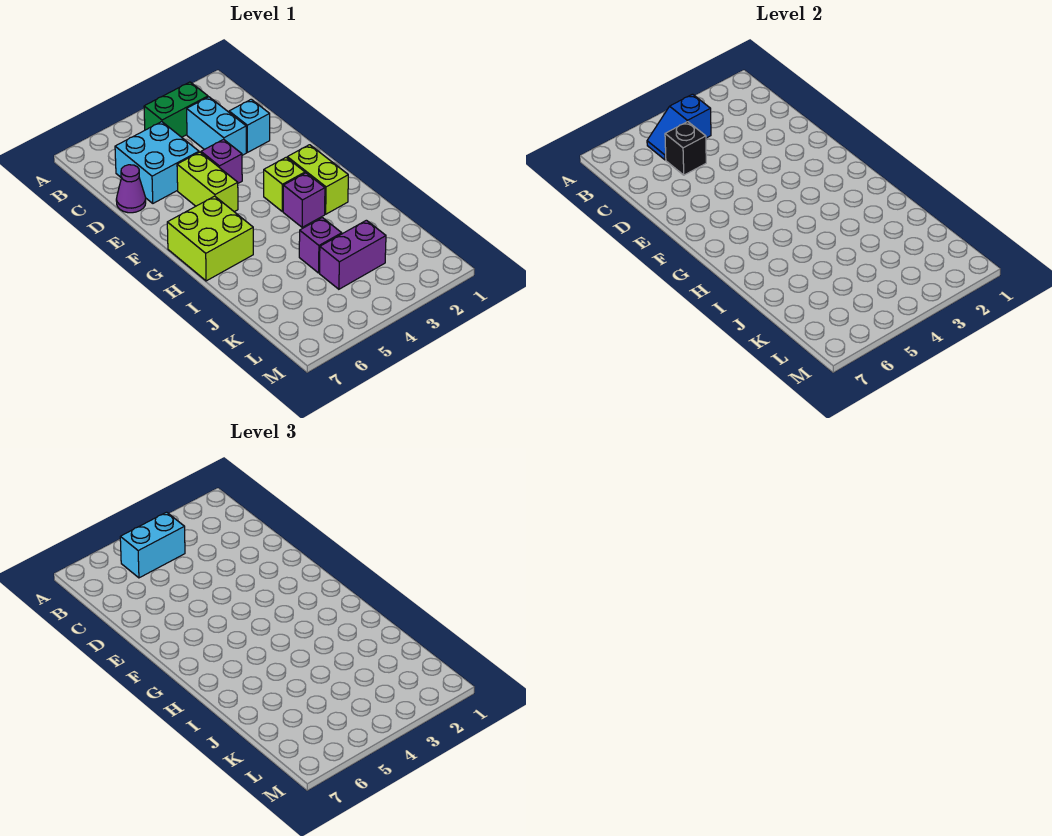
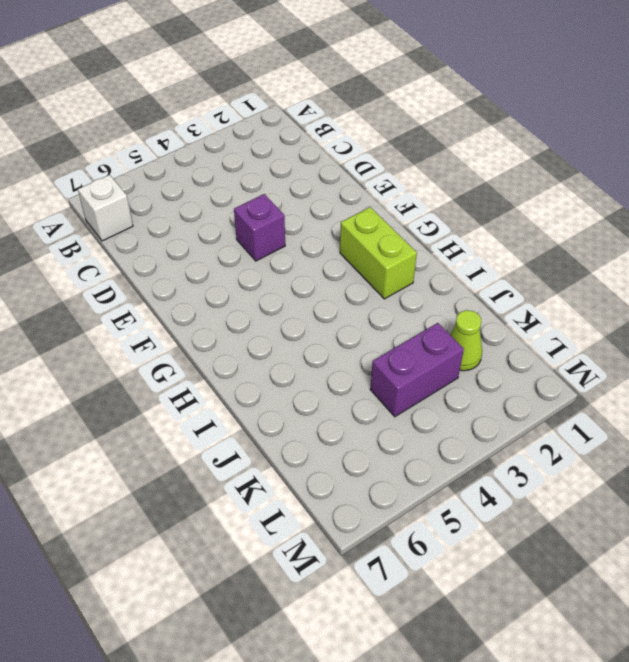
white 1x1 brick [78,175,133,241] -> none
lime 1x1 cone [450,310,482,371] -> none
none -> green 1x2 brick [144,82,208,137]
none -> cyan 1x2 brick [187,97,246,155]
none -> cyan 2x2 brick [115,122,199,203]

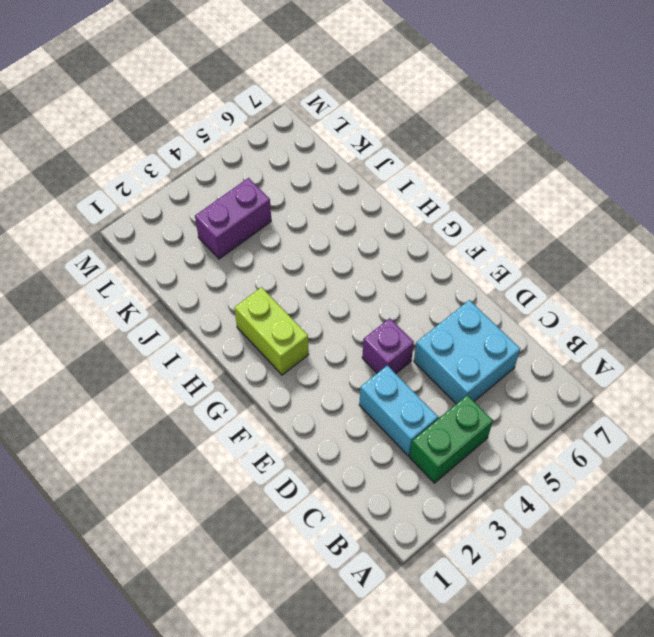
none -> cyan 1x1 brick [229,99,270,152]
none -> purple 1x1 cone [116,165,146,213]
none -> lime 1x2 brick [177,152,238,212]

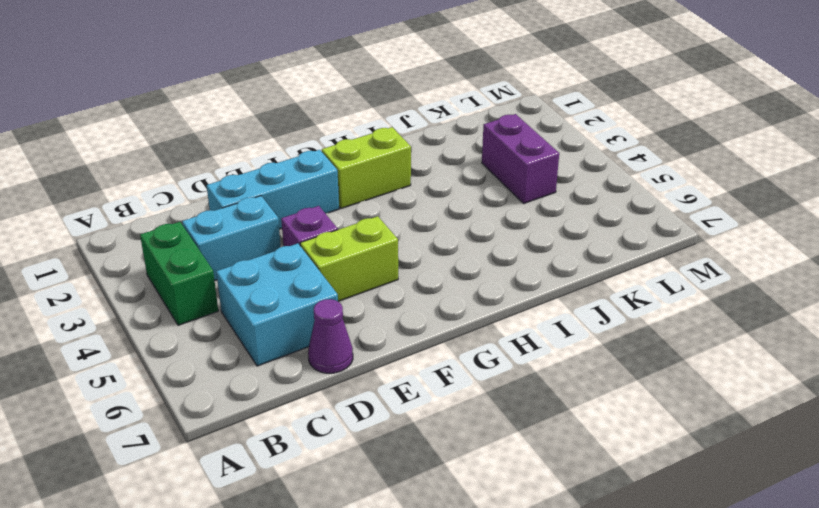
cyan 1x3 brick [207,150,339,229] -> cyan 1x1 brick [229,99,270,152]
none -> lime 1x1 brick [264,158,305,212]
none -> lime 2x2 brick [167,196,253,281]
none -> purple 1x1 brick [283,173,325,227]

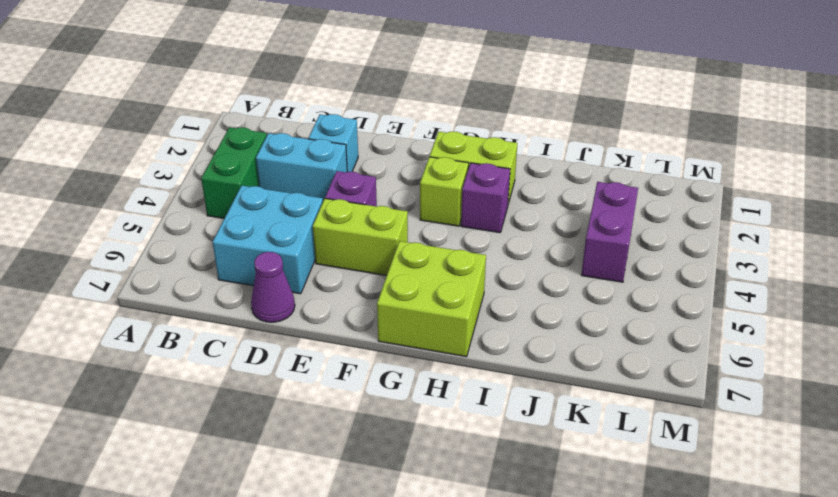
none -> purple 1x1 brick [299,218,342,273]
none -> blue 1x2 slope [647,94,711,160]
none -> black 1x1 brick [665,122,706,175]

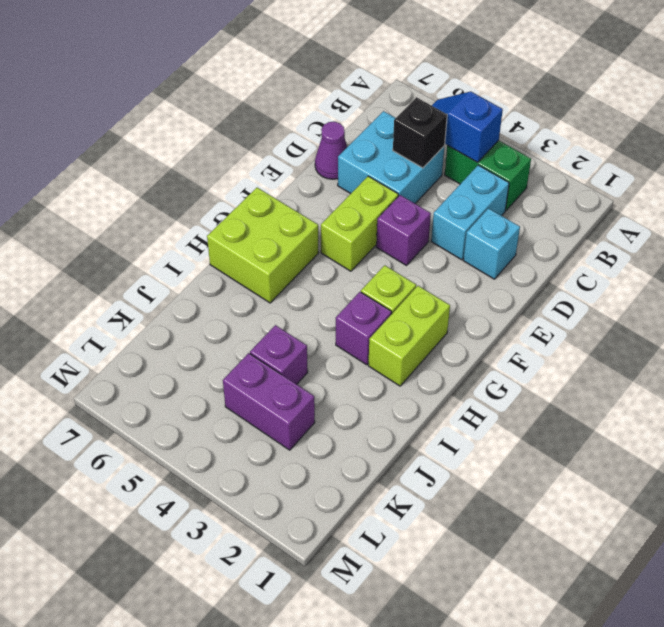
none -> cyan 1x2 brick [120,512,185,578]

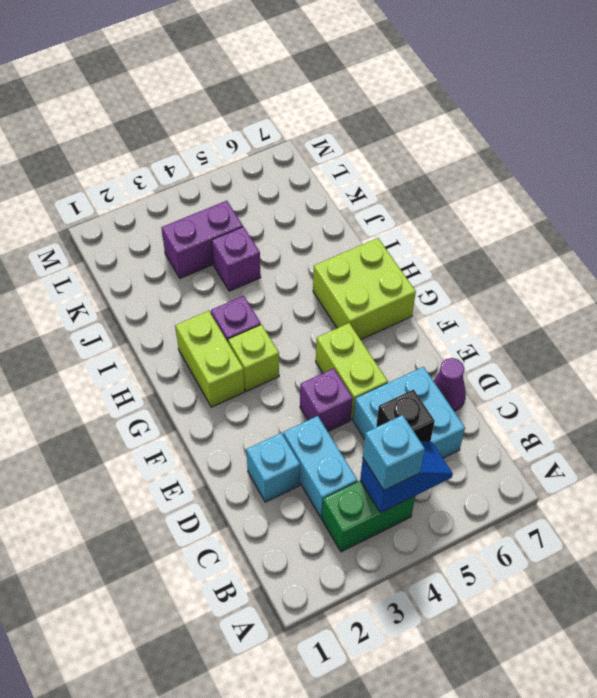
cyan 1x1 brick [363,415,425,490] -> cyan 1x2 brick [120,512,185,578]

